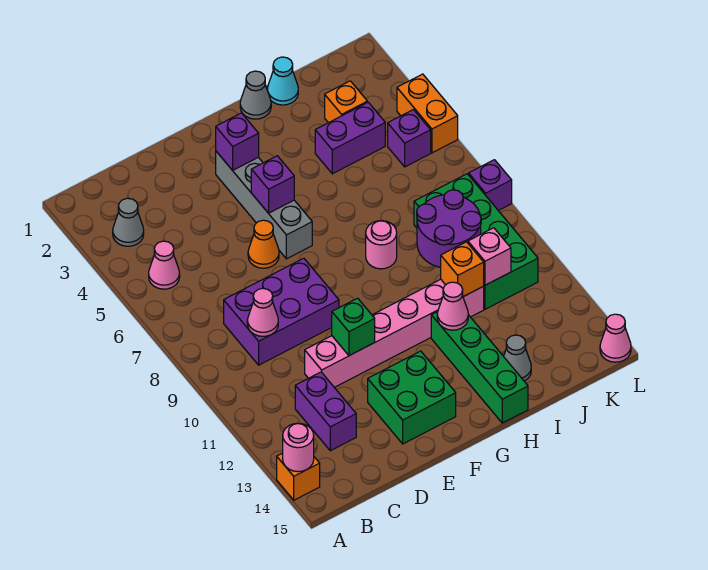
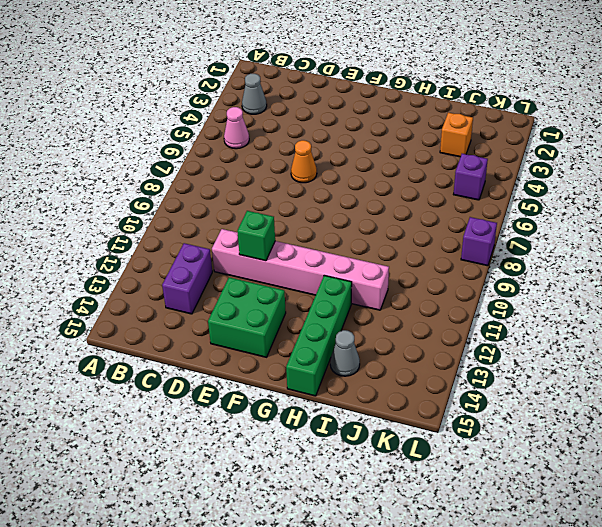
none -> orange 1x1 brick [277,453,320,500]
none -> purple 2x3 brick [224,258,339,365]
none -> grey 1x4 brick [216,151,312,259]
none -> grey 1x1 cone [240,71,271,119]

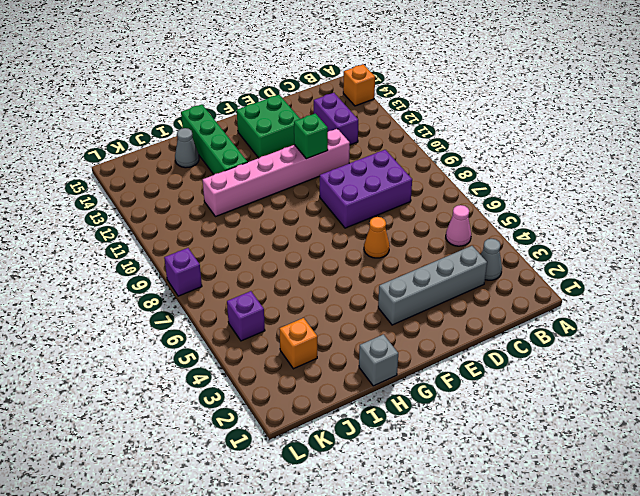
grey 1x4 brick [378,246,487,325] -> grey 1x4 brick turned to [216,151,312,259]
grey 1x1 brick [359,335,398,386] -> grey 1x1 cone [240,71,271,119]
none -> pink 1x1 round brick [366,221,397,269]
none -> cyan 1x1 cone [267,57,298,105]
none -> purple 1x2 brick [315,102,385,174]
none -> green 2x4 brick [414,174,538,309]

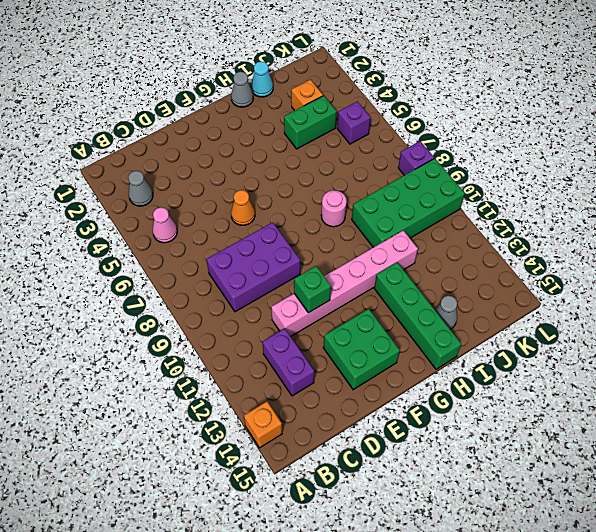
green 1x2 brick [284,96,337,149] -> purple 1x2 brick [315,102,385,174]
green 2x4 brick [352,158,465,247] -> green 2x4 brick turned to [414,174,538,309]
none -> grey 1x4 brick [216,151,312,259]
none -> orange 1x2 brick [397,74,458,153]
none -> pink 1x1 cone [600,314,631,362]
none -> pink 1x1 round brick [283,423,314,472]

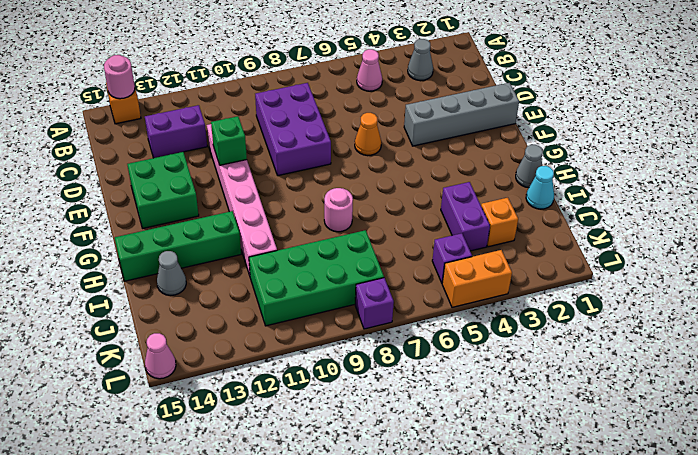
grey 1x4 brick [404,83,519,146] -> grey 1x4 brick moved to [216,151,312,259]
none -> pink 1x1 cone [247,288,278,336]
none -> purple 1x1 brick [216,113,259,170]
none -> purple 1x1 brick [251,156,294,213]
none -> pink 1x1 cone [437,282,468,330]

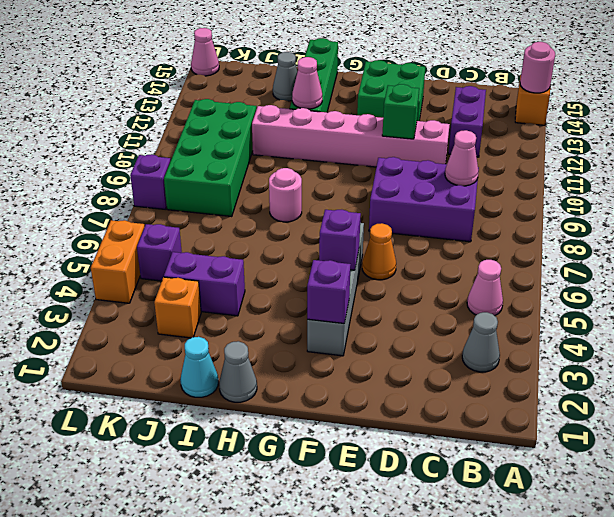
none -> purple 2x2 round brick [417,190,481,267]
none -> orange 1x1 brick [441,242,484,297]
none -> pink 1x1 brick [468,228,511,285]

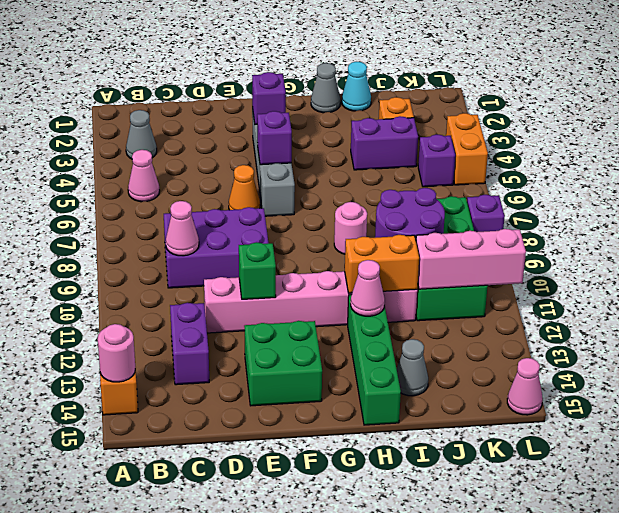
orange 1x2 brick [345,235,419,293] -> orange 1x1 brick [441,242,484,297]
pink 1x3 brick [416,229,526,289] -> pink 1x1 brick [468,228,511,285]

